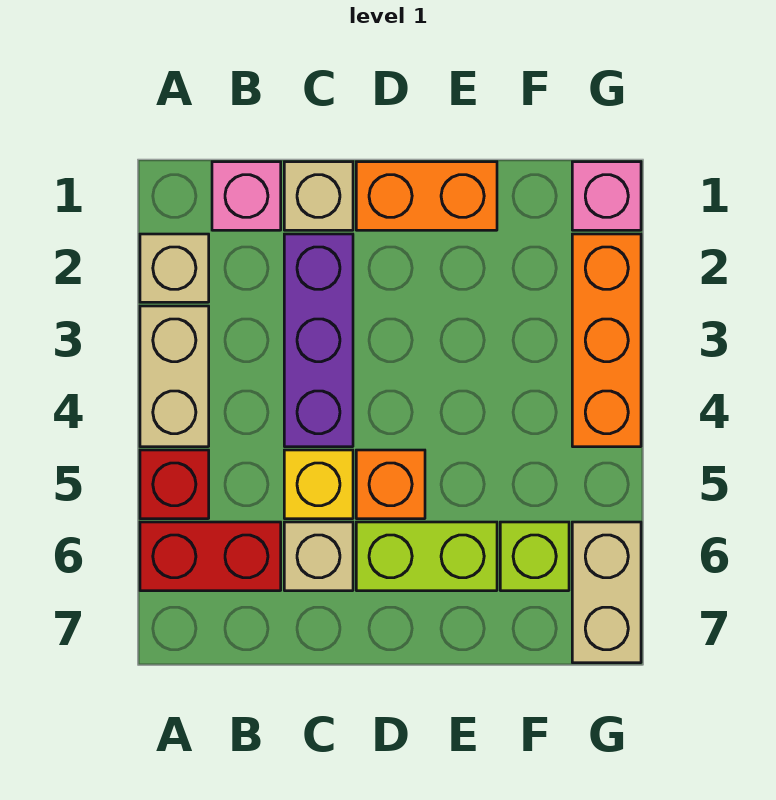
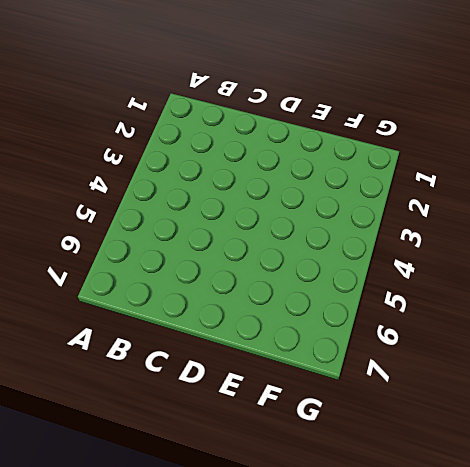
none -> tan 1x1 brick [140,234,209,302]
none -> tan 1x2 brick [140,306,209,447]
none -> red 1x1 brick [140,450,209,519]

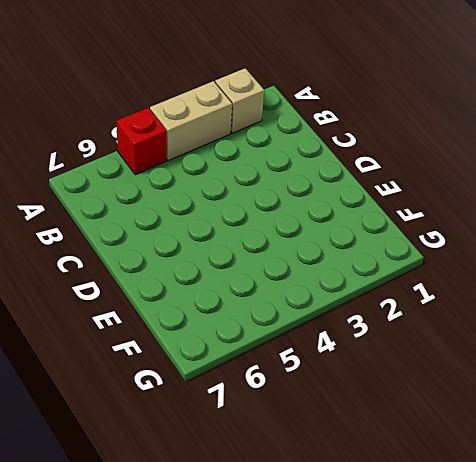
none -> red 1x2 brick [140,522,281,591]
none -> pink 1x1 brick [212,162,281,230]
none -> tan 1x1 brick [284,162,353,230]

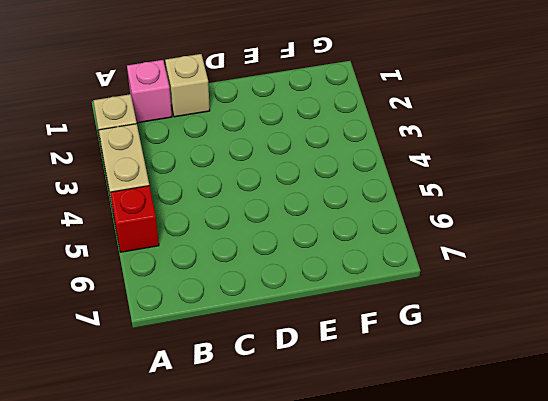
none -> red 1x2 brick [140,522,281,591]
none -> purple 1x3 brick [284,234,353,447]
none -> yellow 1x1 brick [284,450,353,519]

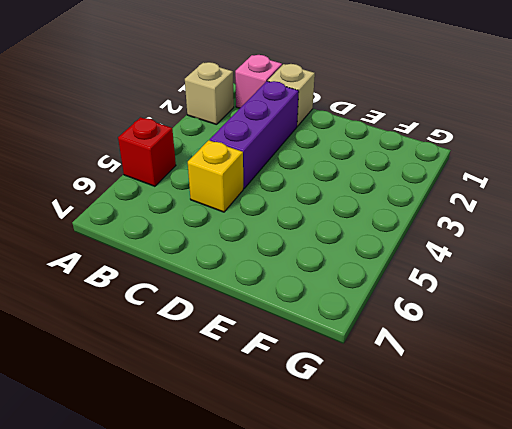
none -> tan 1x2 brick [140,306,209,447]
none -> red 1x2 brick [140,522,281,591]
none -> tan 1x1 brick [284,522,353,591]

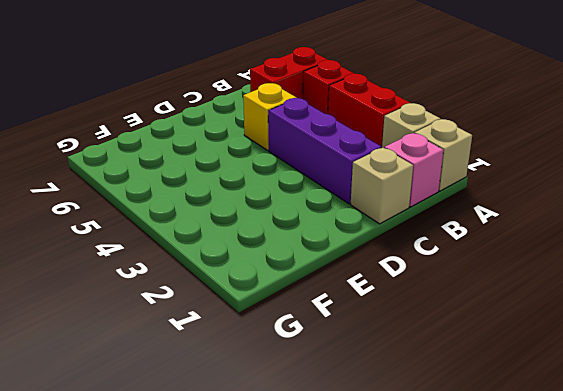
tan 1x1 brick [414,119,472,191] -> tan 1x1 brick moved to [284,522,353,591]
red 1x2 brick [328,74,410,148] -> tan 1x2 brick [140,306,209,447]
none -> orange 1x2 brick [356,162,497,230]
none -> orange 1x1 brick [356,450,425,519]
none -> lime 1x2 brick [356,522,497,591]

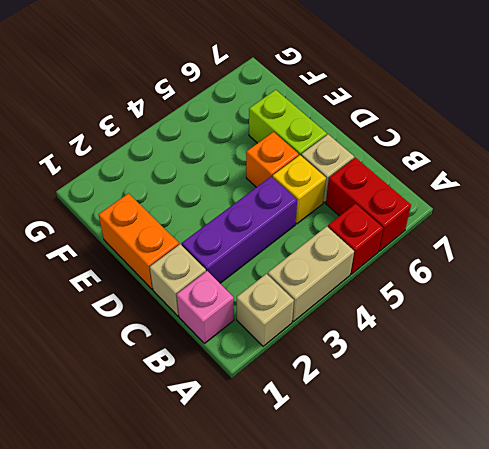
none -> lime 1x1 brick [500,522,569,591]
none -> pink 1x1 brick [572,162,641,230]
none -> orange 1x3 brick [572,234,641,447]

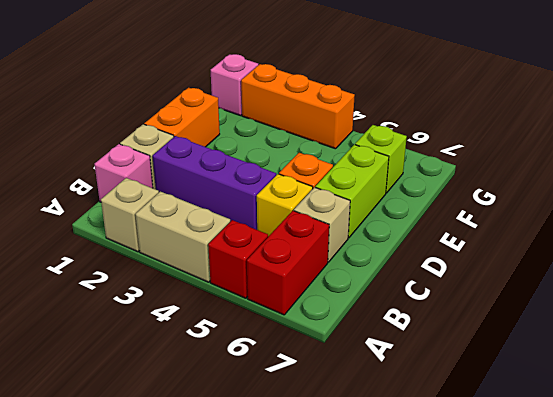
none -> tan 1x2 brick [572,522,641,663]

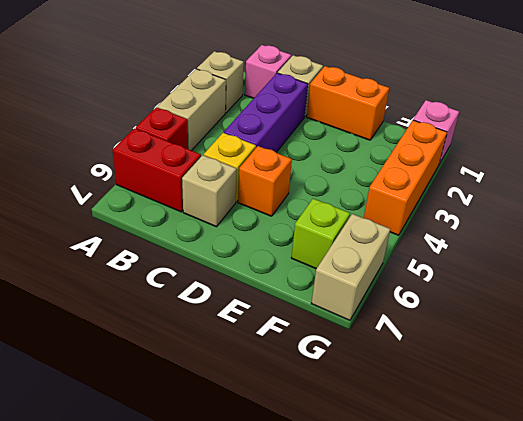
none -> lime 1x2 brick [356,522,497,591]

